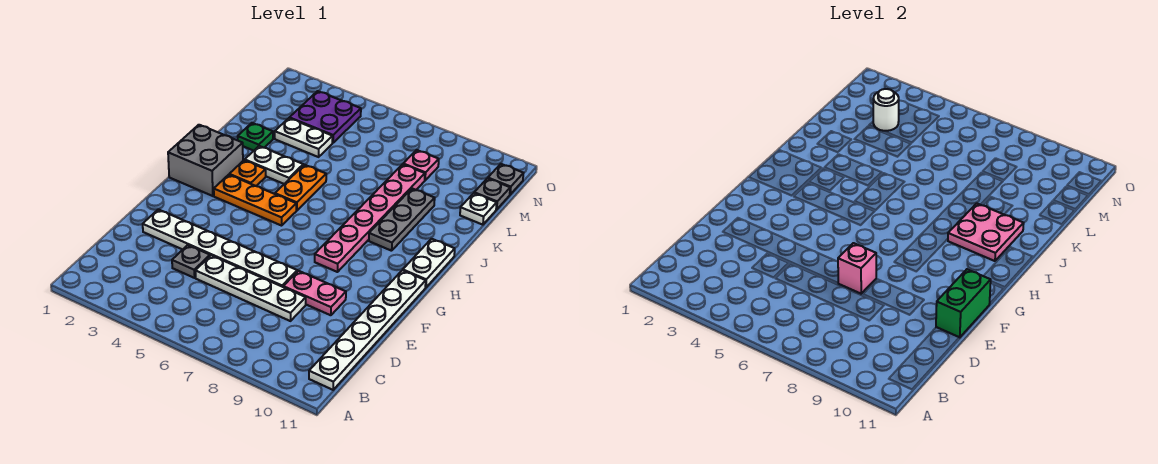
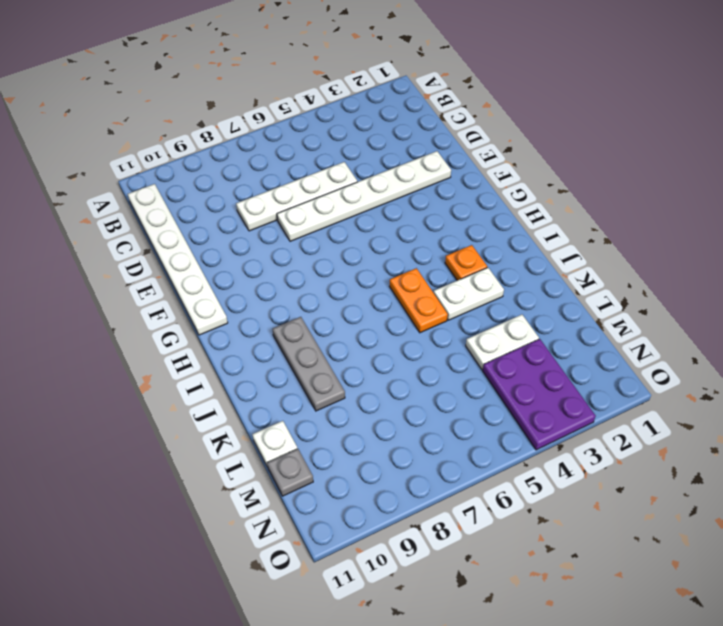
purple 2x3 plate [483,339,596,450] -> purple 2x2 plate [289,91,361,143]
none -> grey 1x1 plate [172,245,210,278]
none -> pink 1x2 plate [283,271,346,315]
none -> pink 1x6 plate [315,164,425,272]

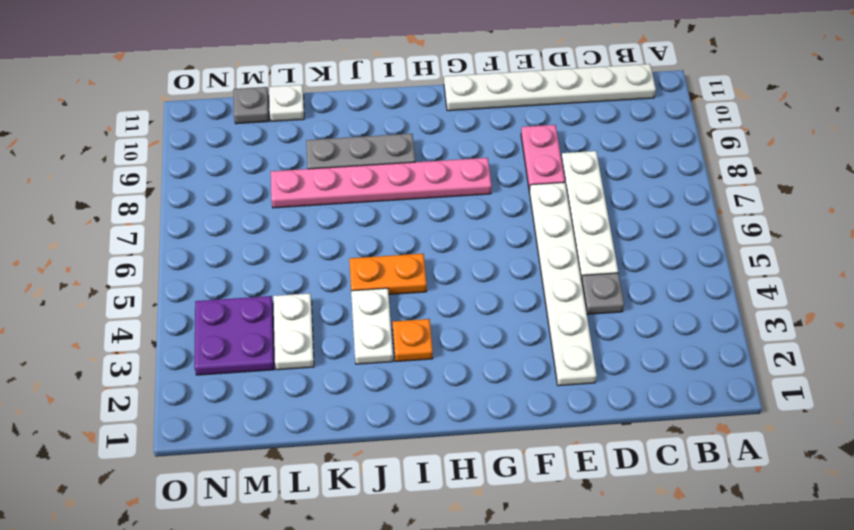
none -> grey 2x2 brick [168,125,243,196]
none -> orange 1x3 plate [214,175,296,226]
none -> white 1x2 plate [403,239,455,288]

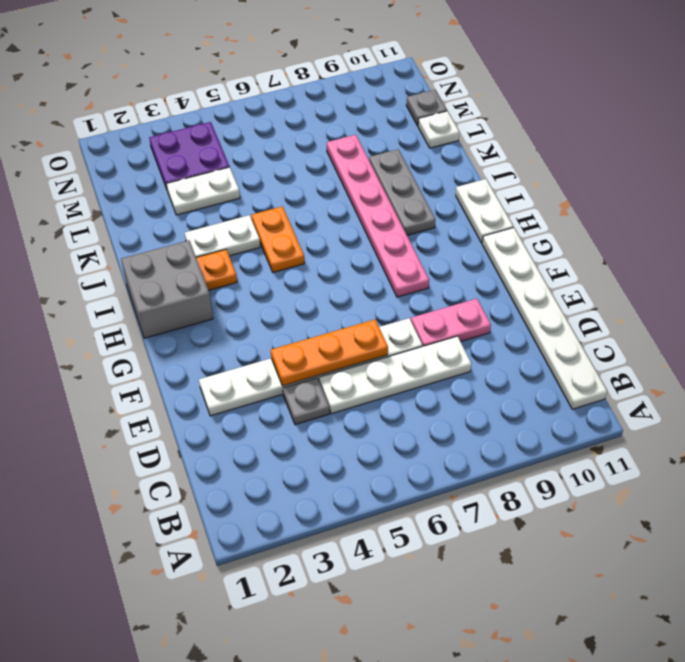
orange 1x3 plate [271,319,388,386] -> orange 1x3 plate moved to [214,175,296,226]
none -> green 1x1 plate [238,123,273,151]
none -> pink 1x1 plate [403,150,439,180]
none -> grey 1x1 plate [488,164,524,195]

